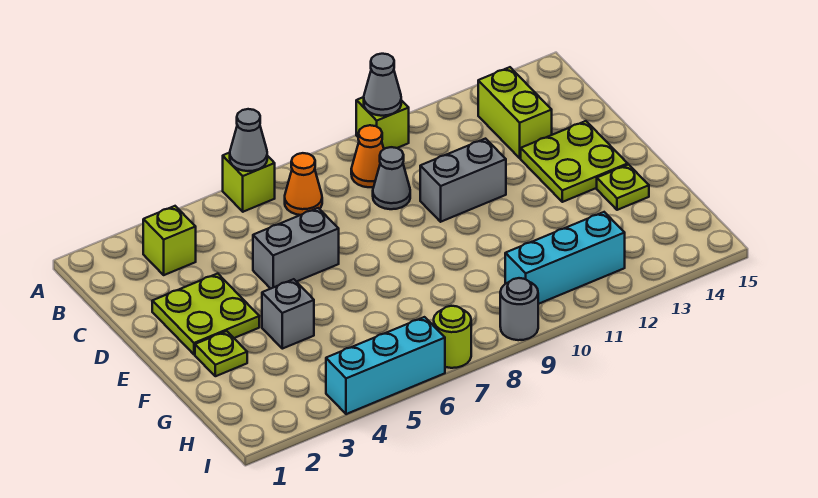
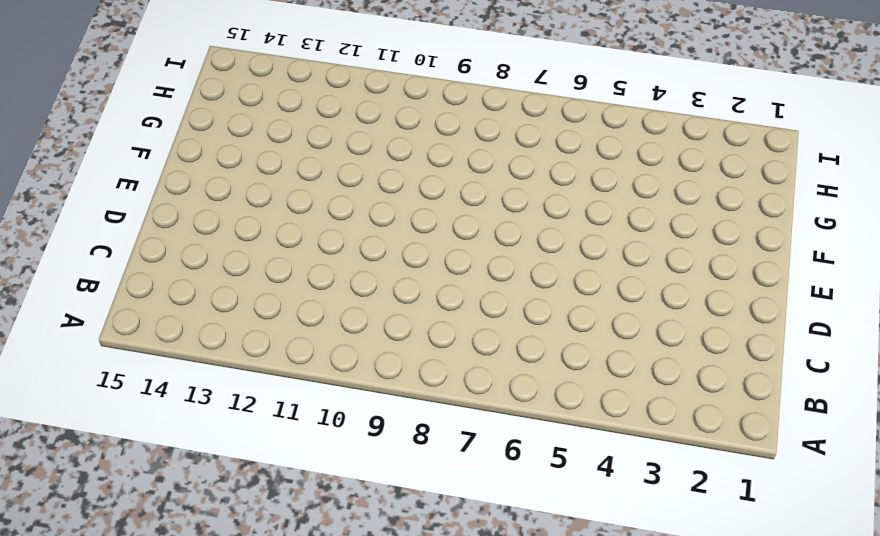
none -> lime 1x1 brick [223,153,275,212]
none -> lime 1x1 brick [356,97,409,149]
none -> lime 1x1 brick [143,206,196,275]

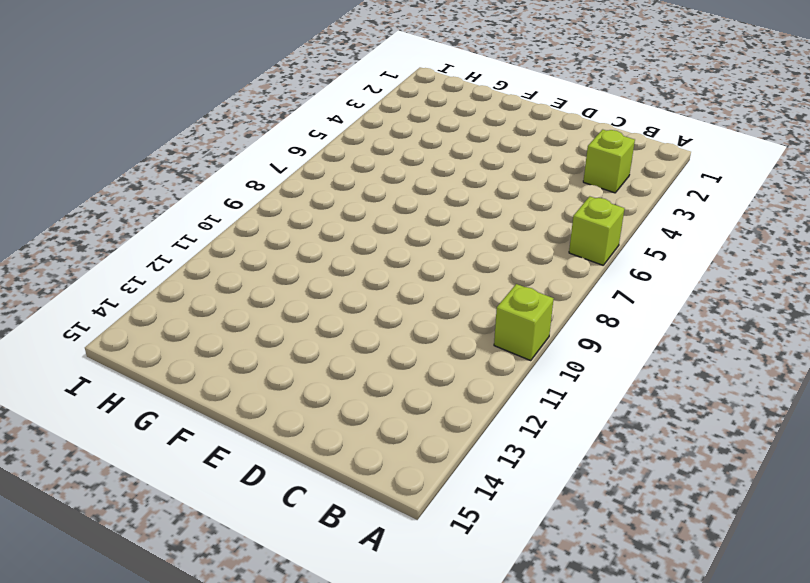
none -> orange 1x1 cone [285,153,322,215]
none -> orange 1x1 cone [351,125,384,187]
none -> lime 1x2 brick [478,67,552,158]

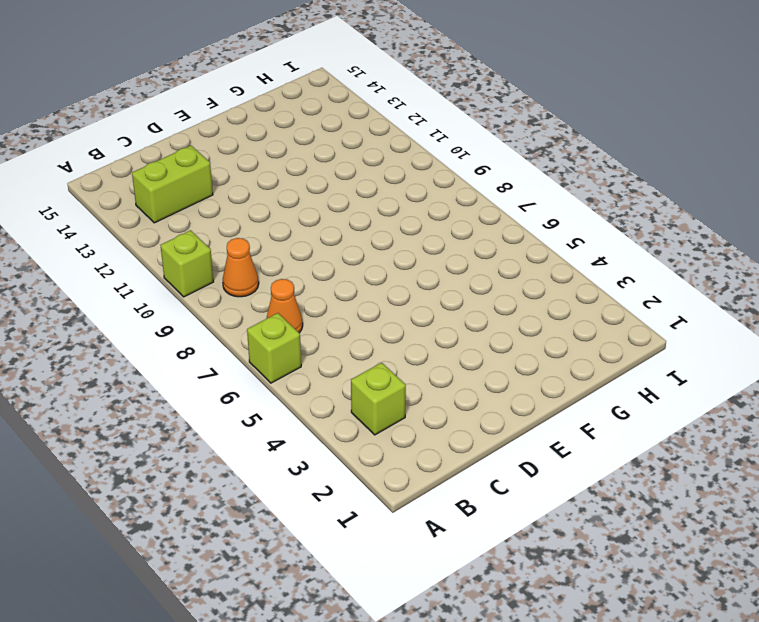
none -> grey 1x1 cone [373,147,410,209]
none -> lime 2x2 plate [152,274,259,355]
none -> grey 1x2 brick [253,208,339,289]

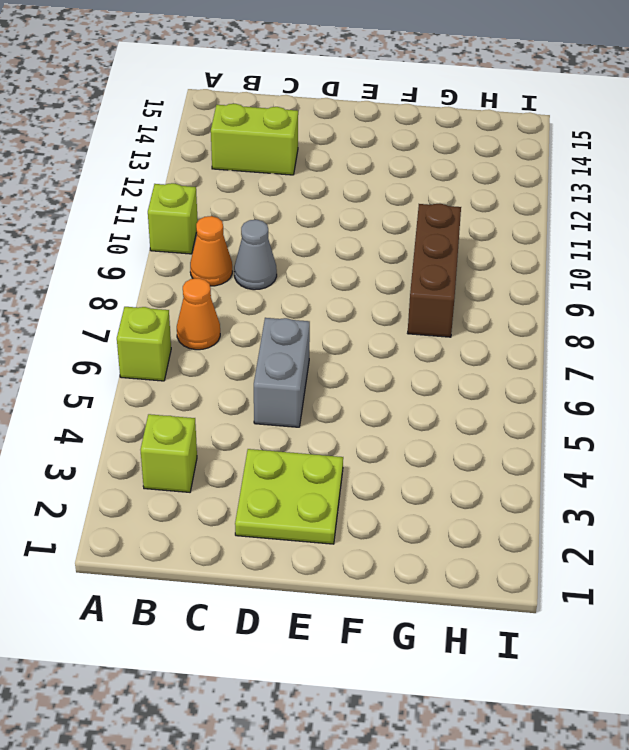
brown 1x3 brick [408,204,461,337] -> none
none -> grey 1x2 brick [420,139,506,222]
none -> lime 2x2 plate [521,121,628,202]
none -> lime 1x1 plate [195,331,247,376]

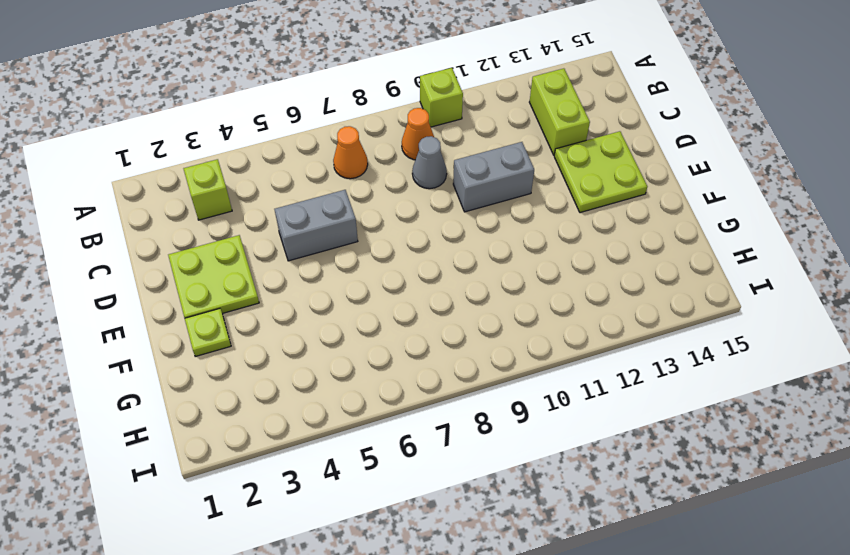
none -> lime 1x1 brick [223,153,275,212]
none -> grey 1x1 brick [262,279,314,349]
none -> lime 1x1 plate [597,165,649,210]

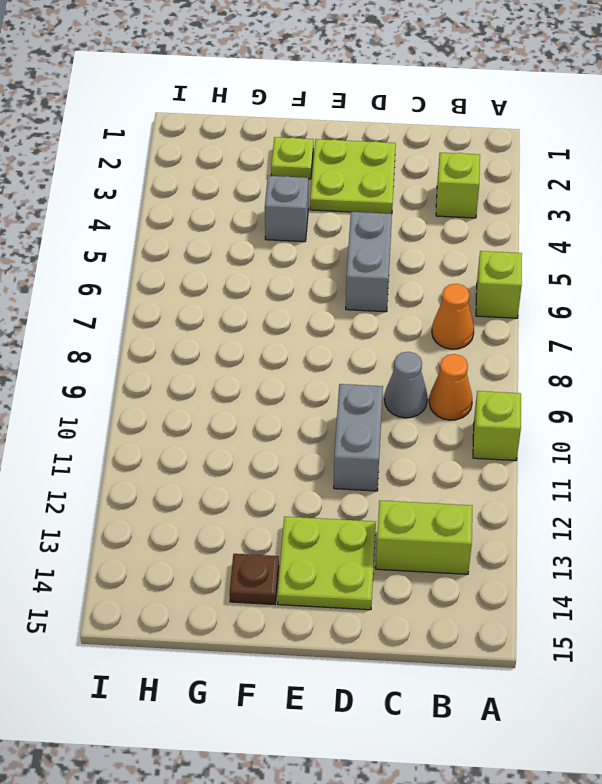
brown 1x1 plate [230,554,279,604] -> lime 1x1 plate [597,165,649,210]
none -> cyan 1x3 brick [505,212,625,304]
none -> cyan 1x3 brick [326,317,445,414]
none -> lime 1x1 round brick [434,306,471,368]

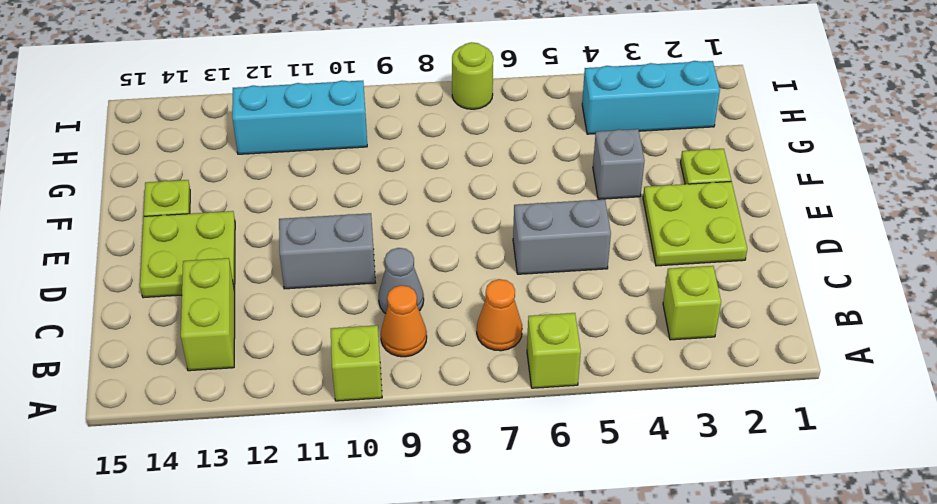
cyan 1x3 brick [582,61,720,134] -> cyan 1x3 brick moved to [326,317,445,414]
none -> grey 1x1 round brick [500,278,538,340]
none -> grey 1x1 cone [230,109,267,171]
none -> grey 1x1 cone [364,54,401,116]

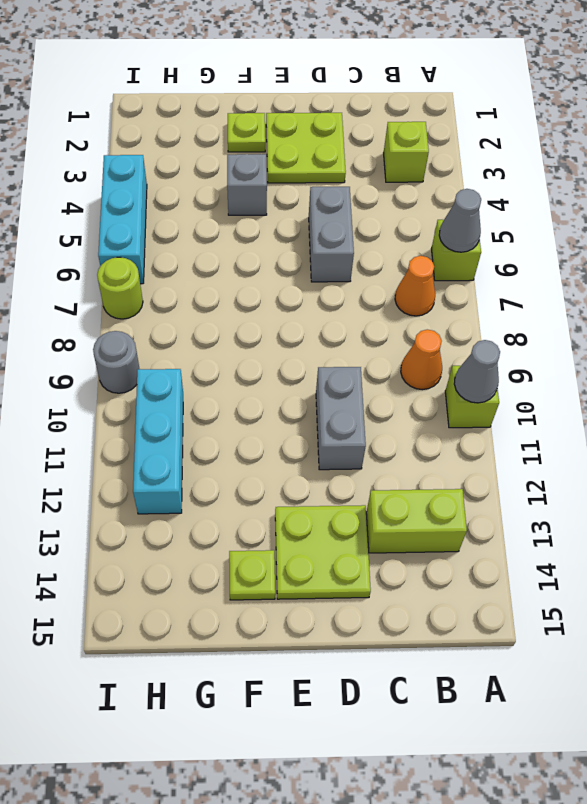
none -> grey 1x1 cone [373,147,410,209]

